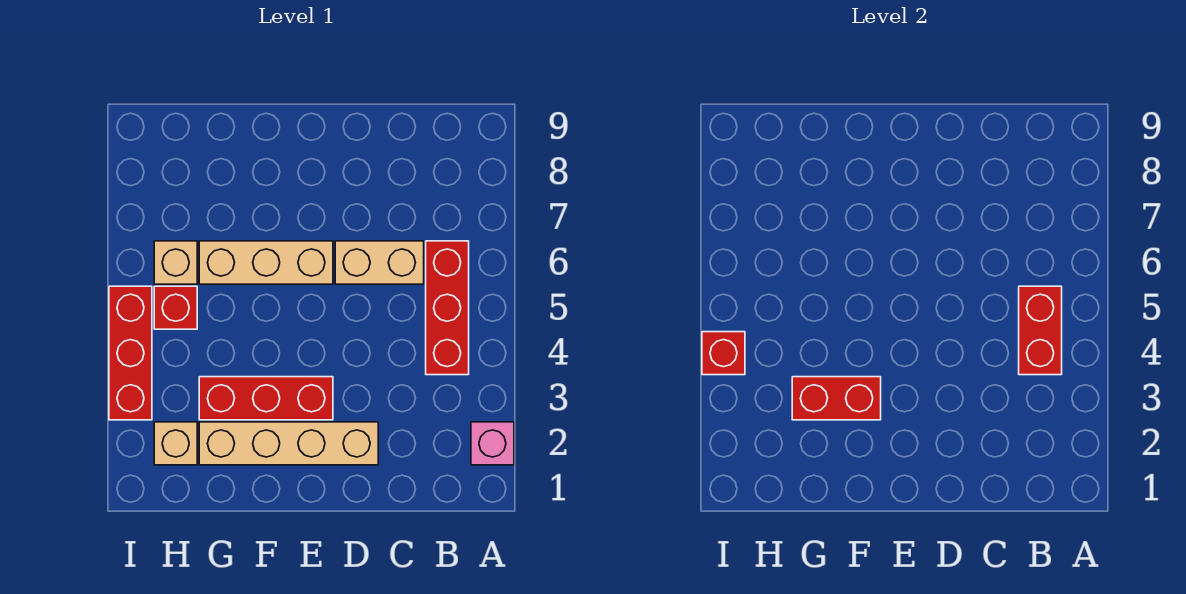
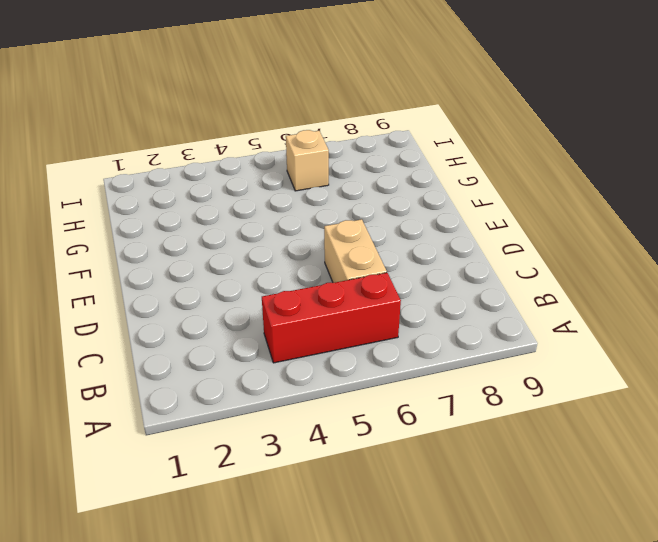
none -> pink 1x1 brick [471,422,514,465]
none -> tan 1x4 brick [199,422,378,465]
none -> red 1x3 brick [199,377,333,420]

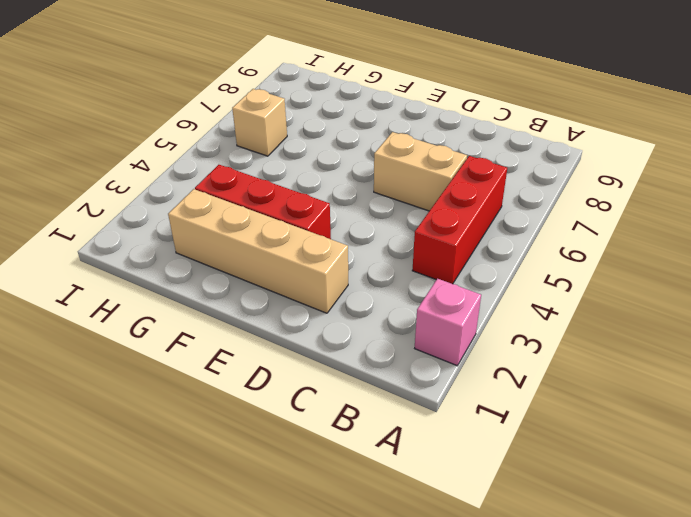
none -> tan 1x3 brick [199,241,333,284]
none -> tan 1x1 brick [154,422,197,465]
none -> red 1x1 brick [154,286,197,329]

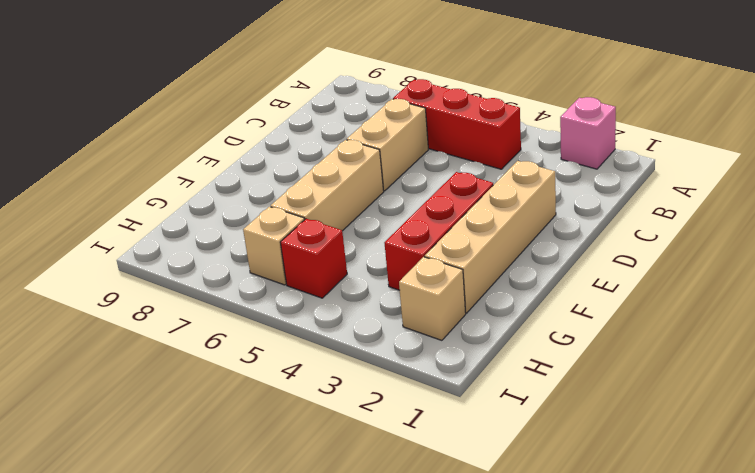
none -> red 1x3 brick [109,286,152,420]
none -> red 1x2 brick [1019,286,1062,375]
none -> red 1x2 brick [792,377,881,420]

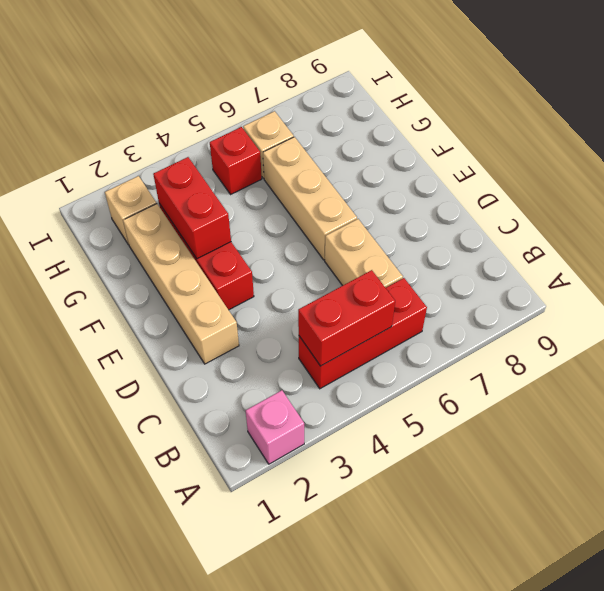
none -> red 1x3 brick [109,286,152,420]
none -> red 1x1 brick [702,332,745,375]

